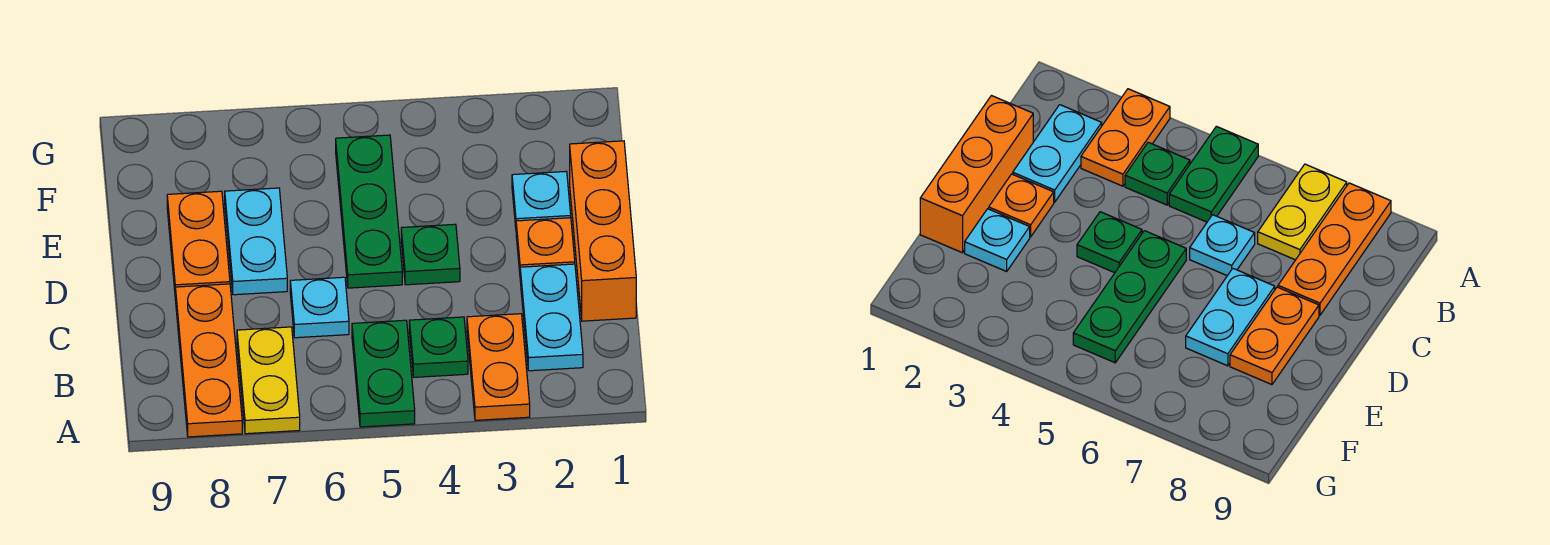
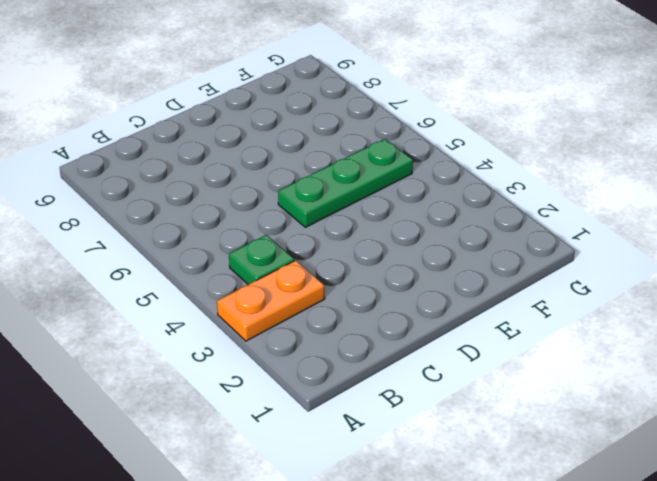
none -> green 1x2 plate [352,320,415,427]
none -> yellow 1x2 plate [237,327,300,434]
none -> orange 1x3 plate [175,284,242,437]

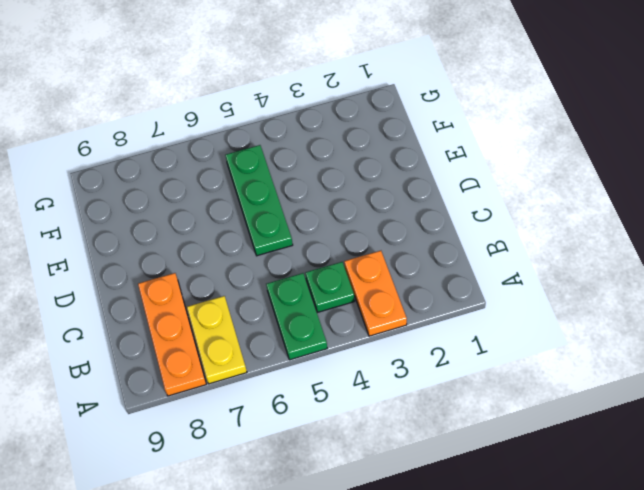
none -> cyan 1x2 plate [520,264,583,371]
none -> orange 1x3 brick [570,141,636,321]
none -> cyan 1x1 plate [290,277,349,338]

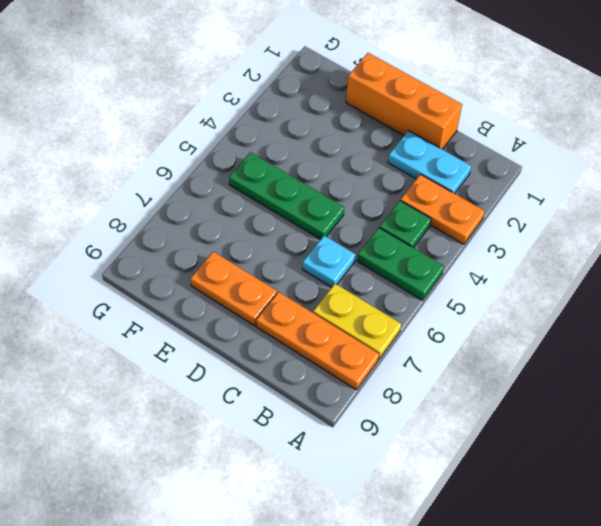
none -> orange 1x1 plate [516,218,575,271]
none -> green 1x1 plate [401,224,460,285]
none -> cyan 1x2 plate [225,188,287,295]

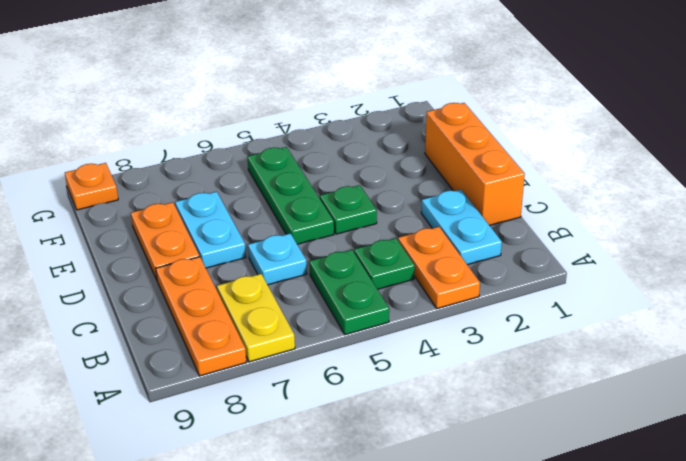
orange 1x1 plate [65,163,118,210] -> orange 1x1 plate moved to [516,218,575,271]
none -> cyan 1x1 plate [512,172,571,226]

